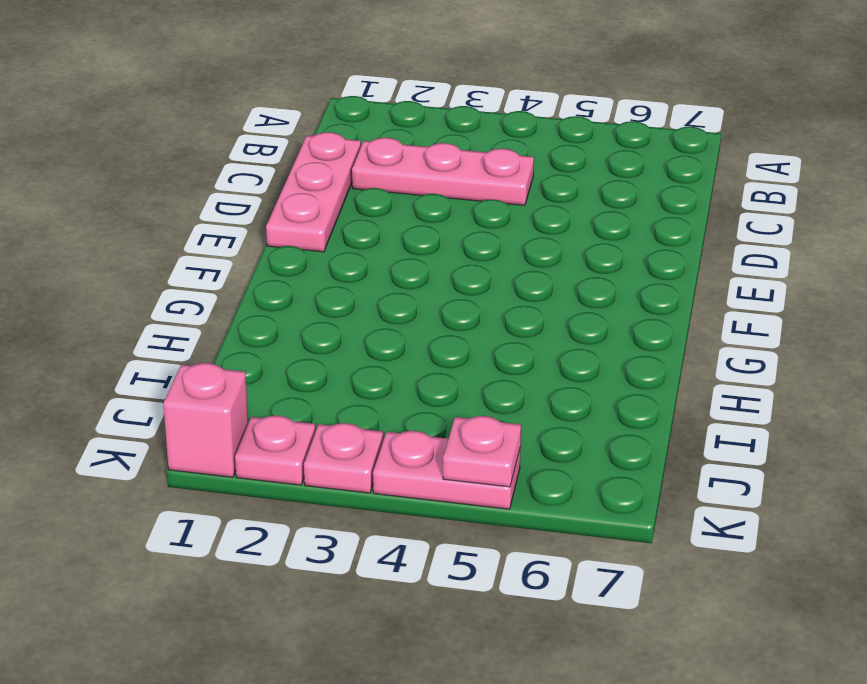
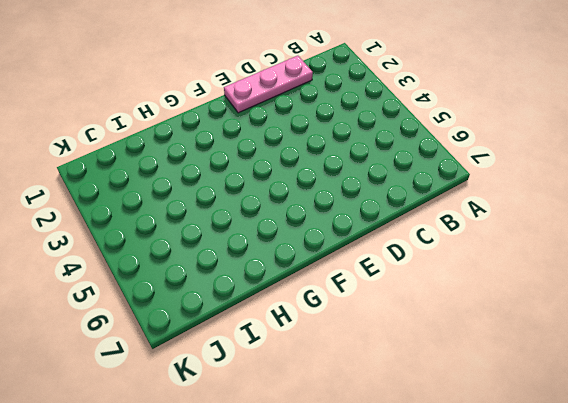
none -> pink 1x3 plate [352,138,534,205]
none -> pink 1x1 brick [163,363,248,477]

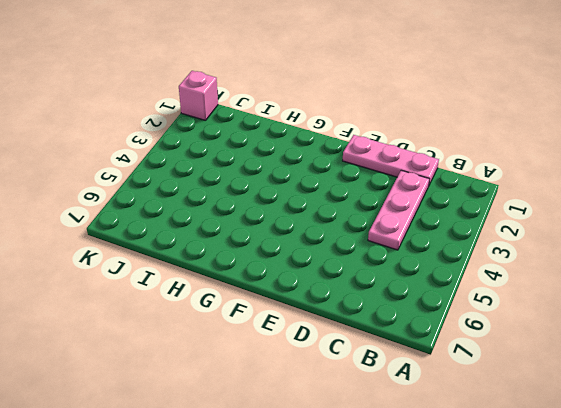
none -> pink 1x1 plate [235,416,316,485]
none -> pink 1x1 plate [304,423,383,493]

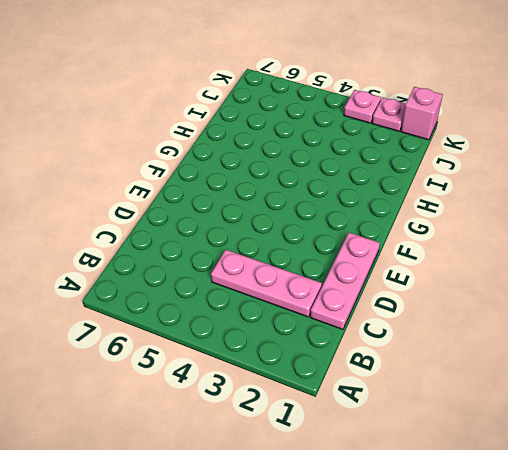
none -> pink 1x2 plate [373,431,521,509]
none -> pink 1x1 plate [443,416,521,487]

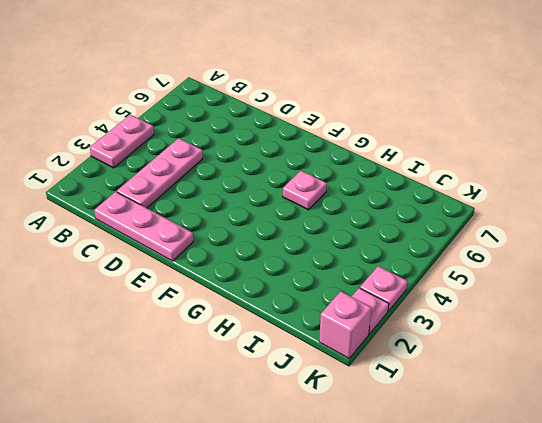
pink 1x2 plate [90,115,154,168] -> pink 1x2 plate moved to [373,431,521,509]
pink 1x1 plate [283,171,327,210] -> pink 1x1 plate moved to [443,416,521,487]

